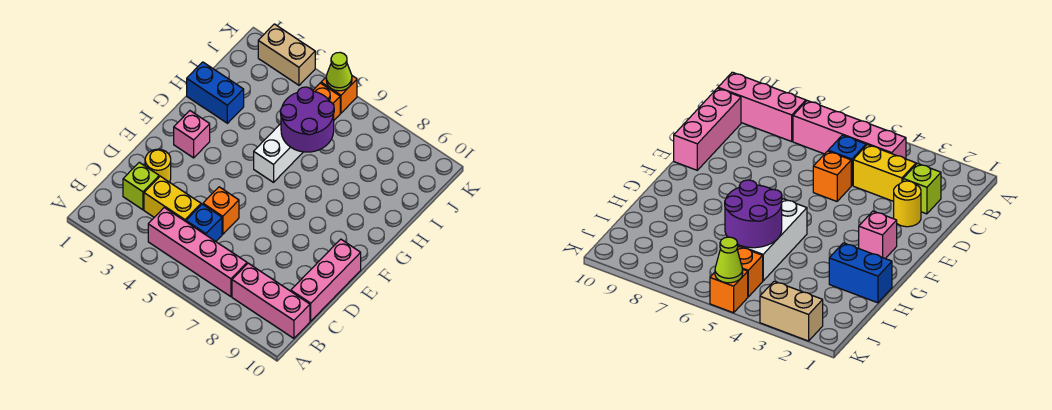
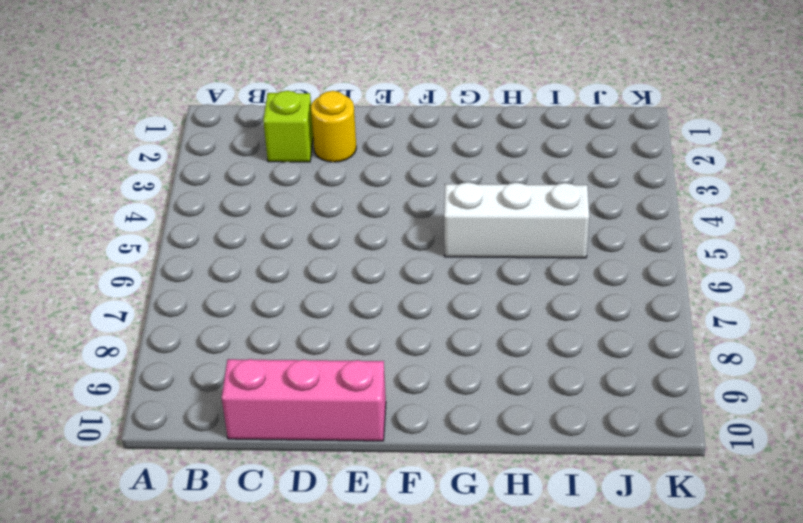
none -> pink 1x4 brick [148,208,247,297]
none -> pink 1x3 brick [232,263,310,338]
none -> yellow 1x2 brick [144,176,201,221]

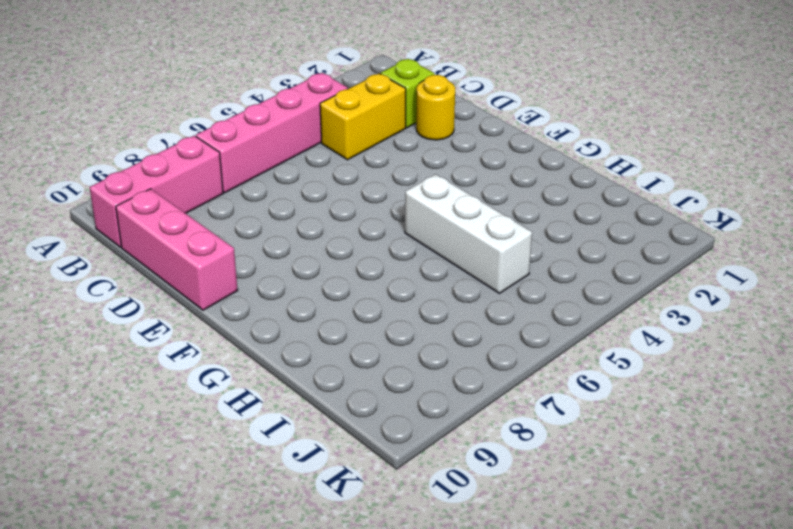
none -> blue 1x1 brick [186,204,222,241]
none -> orange 1x1 brick [203,187,239,234]
none -> pink 1x1 brick [174,111,210,158]

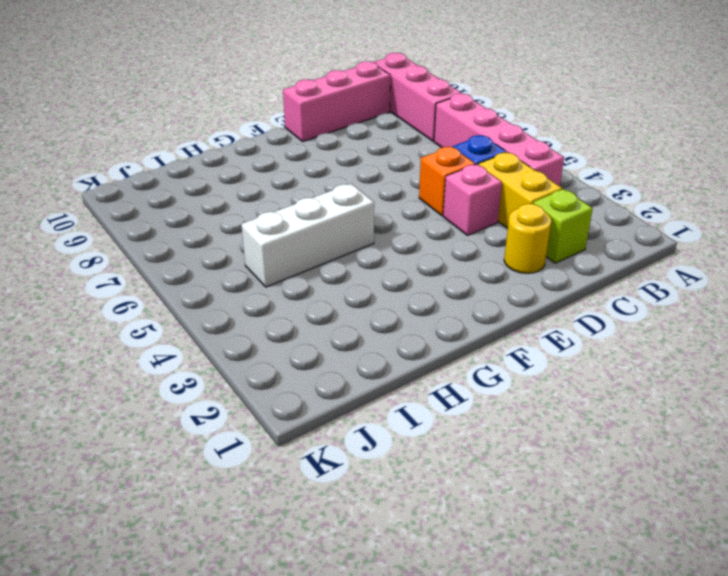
pink 1x1 brick [443,164,502,235] -> pink 1x1 brick moved to [174,111,210,158]
none -> blue 1x2 brick [187,62,244,123]
none -> orange 1x1 brick [313,83,340,120]
none -> tan 1x2 brick [258,24,315,85]

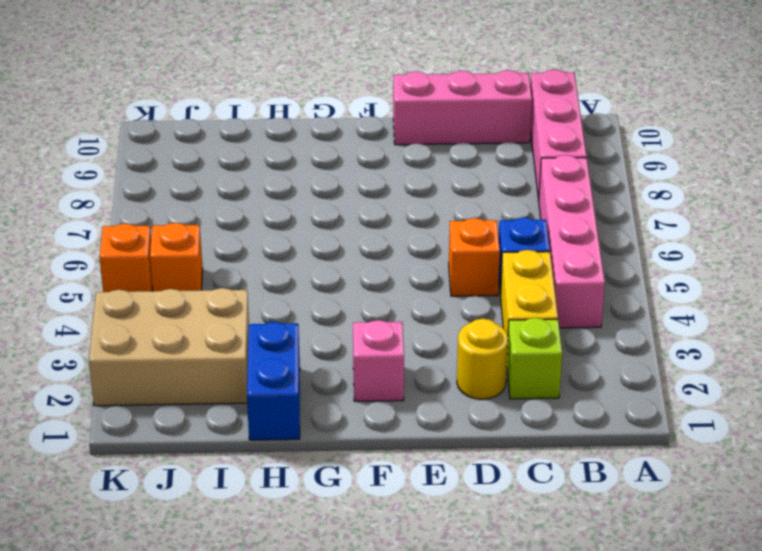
tan 2x3 brick [89,288,249,406] -> tan 1x2 brick [258,24,315,85]
none -> white 1x3 brick [254,124,303,182]
none -> purple 2x2 round brick [280,87,334,152]
none -> lime 1x1 cone [326,52,352,91]

